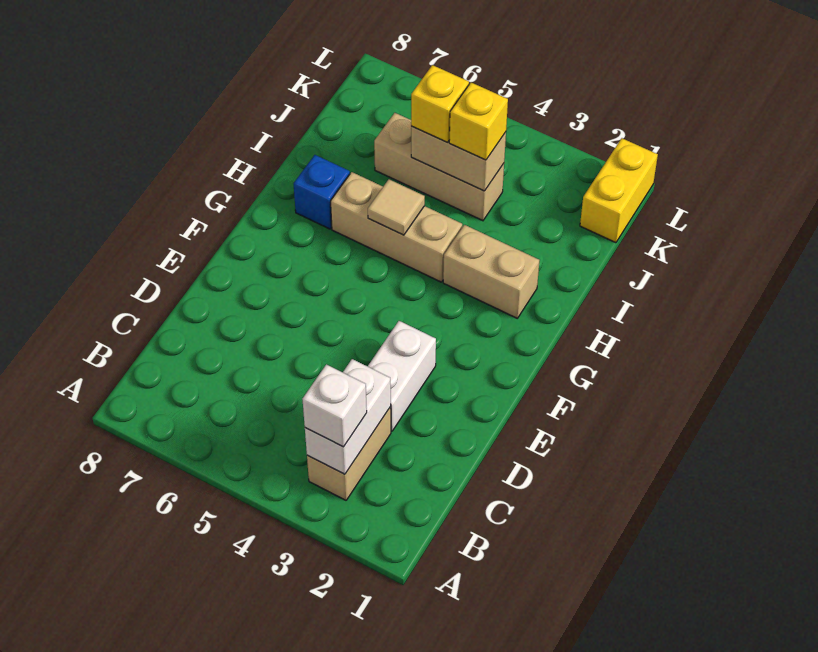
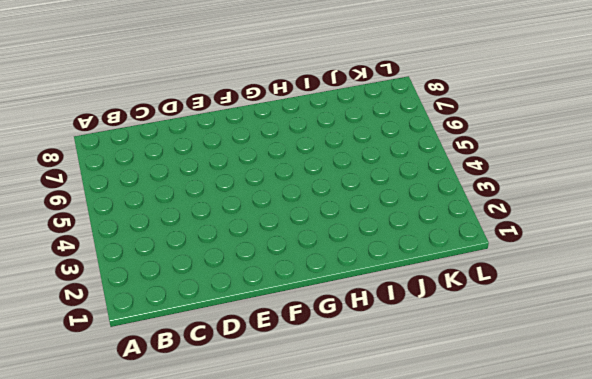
none -> tan 1x2 brick [307,407,391,500]
none -> white 1x2 brick [368,321,436,431]
none -> tan 1x2 brick [443,225,539,318]

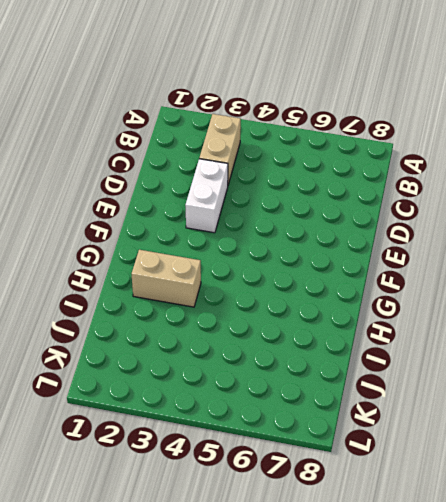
none -> tan 1x3 brick [331,172,462,282]
none -> blue 1x1 brick [294,155,350,229]
none -> tan 1x3 brick [374,113,504,221]

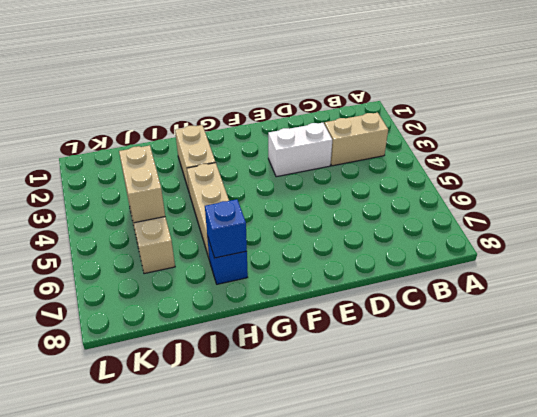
blue 1x1 brick [205,199,247,258] -> none
none -> yellow 1x2 brick [580,138,658,243]
none -> white 1x2 brick [305,359,391,474]
none -> tan 1x1 tile [368,179,425,235]

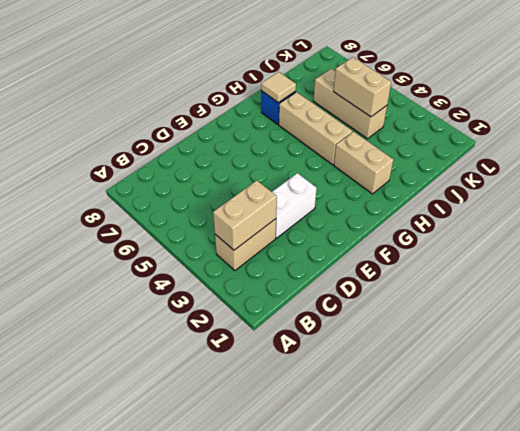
tan 1x2 brick [213,180,277,250] -> white 1x2 brick [305,359,391,474]
tan 1x1 tile [261,72,296,103] -> tan 1x1 tile moved to [368,179,425,235]
none -> yellow 1x2 brick [580,138,658,243]
none -> white 1x1 brick [302,364,367,447]
none -> yellow 1x1 brick [449,83,508,160]

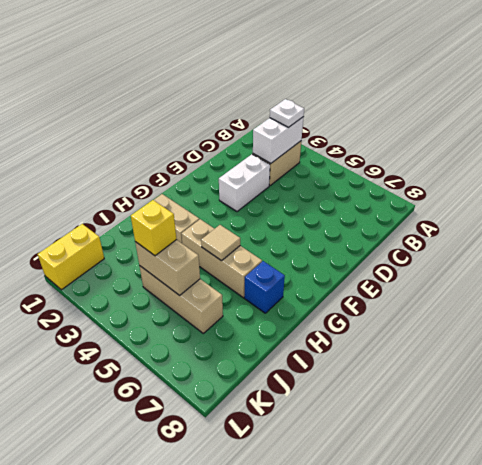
white 1x1 plate [270,99,304,128] -> white 1x1 brick [302,364,367,447]
none -> yellow 1x1 brick [411,65,469,142]

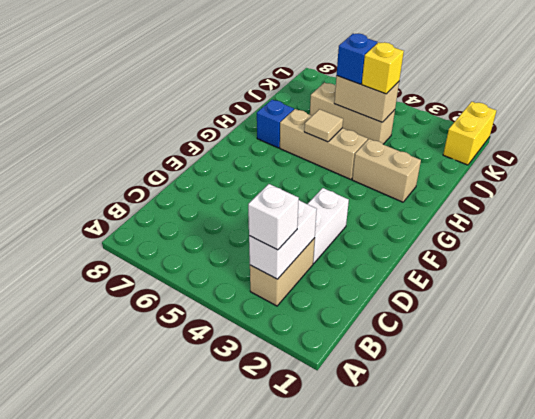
blue 1x1 brick [337,34,377,84] -> yellow 1x1 brick [411,65,469,142]

